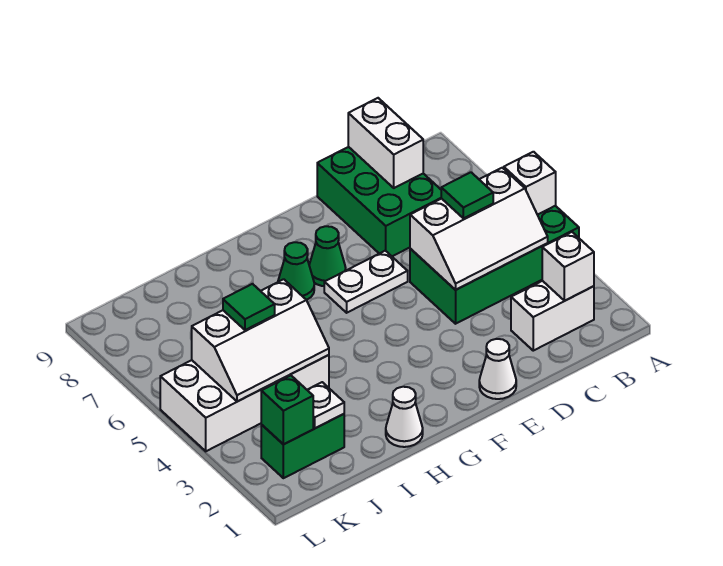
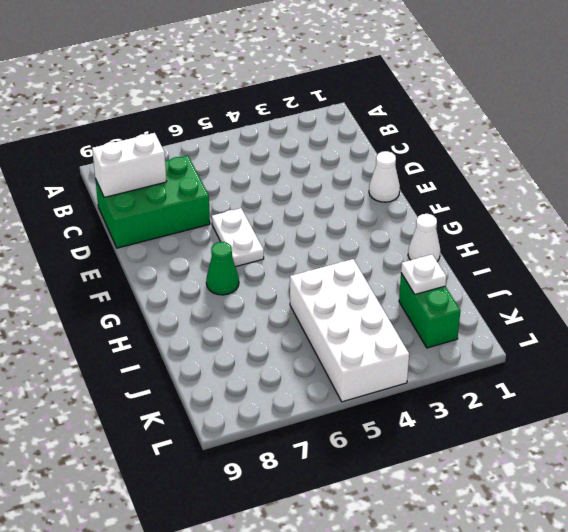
none -> green 2x4 brick [410,206,579,324]
none -> white 1x2 brick [511,281,594,351]
none -> green 1x1 cone [309,226,346,286]

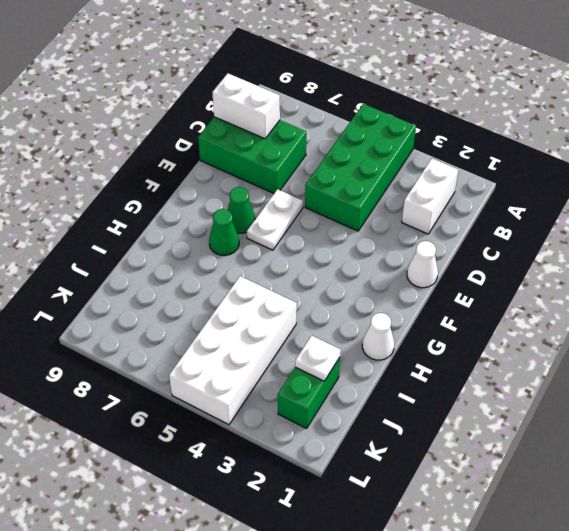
none -> white 1x1 brick [504,152,556,215]
none -> white 1x1 brick [542,232,594,301]
none -> white 2x3 slope [410,168,548,290]

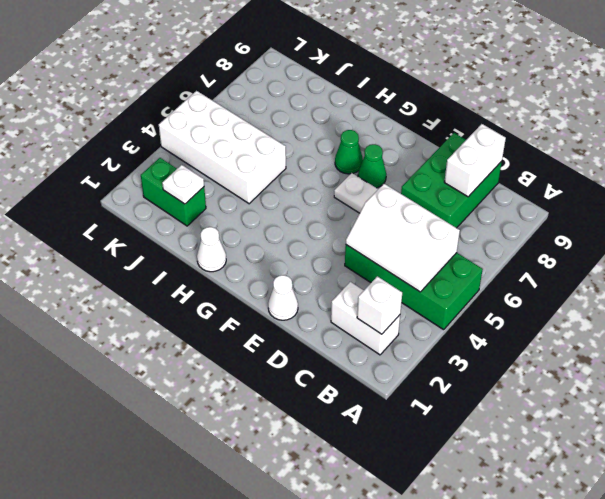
none -> white 1x1 brick [504,152,556,215]
none -> white 2x3 slope [192,279,329,402]
none -> green 1x1 brick [261,376,313,444]

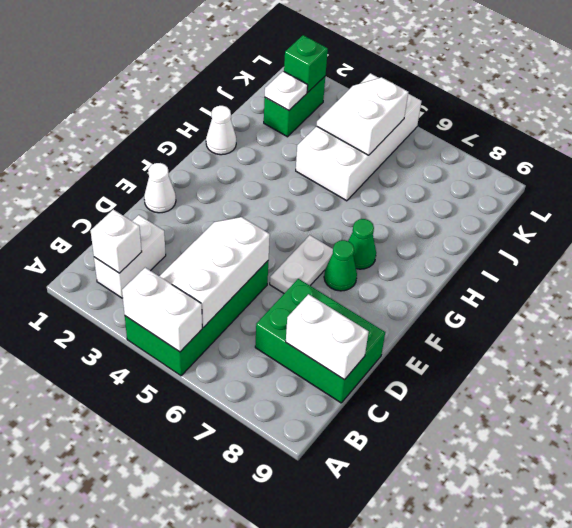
white 1x2 brick [122,268,202,352] -> white 1x1 brick [504,152,556,215]
white 2x2 slope [316,77,408,155] -> white 2x3 slope [192,279,329,402]
none -> green 1x1 tile [441,172,493,218]
none -> green 1x1 tile [223,284,275,330]

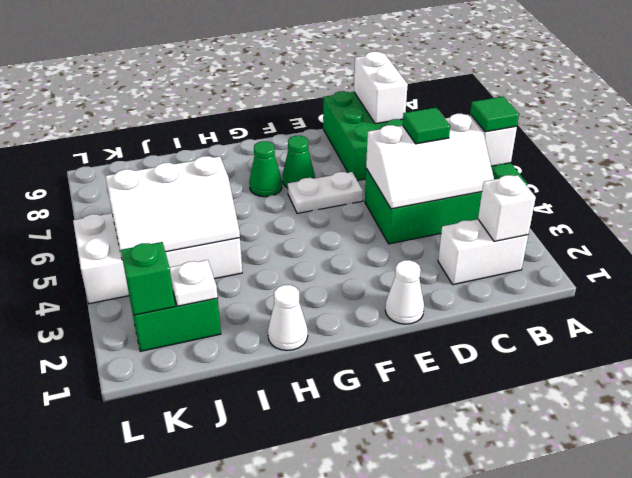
green 1x1 tile [470,97,519,132] -> green 1x1 tile moved to [223,284,275,330]

